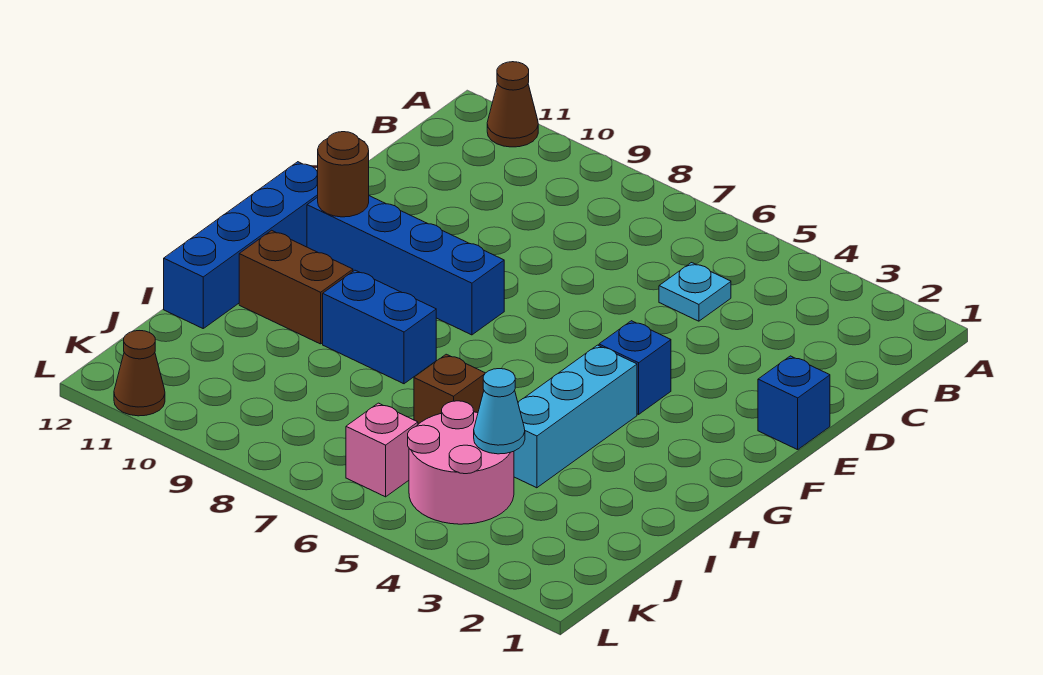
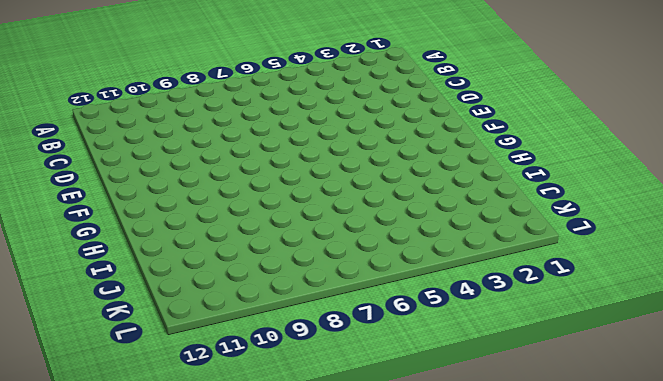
none -> brown 1x1 cone [487,62,538,147]
none -> cyan 1x1 plate [659,263,731,321]
none -> blue 1x1 brick [758,356,830,450]

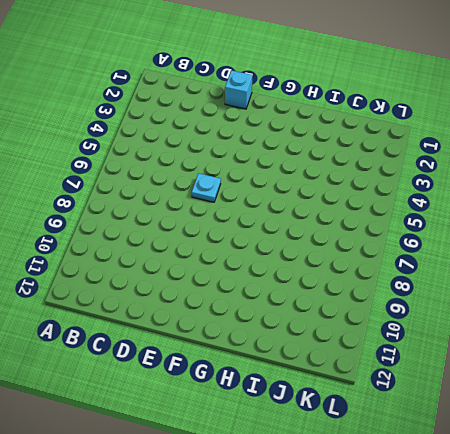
cyan 1x1 brick [225,70,253,109] -> blue 1x1 brick [758,356,830,450]
cyan 1x1 plate [192,173,221,202] -> cyan 1x1 plate moved to [659,263,731,321]
none -> brown 1x1 cone [487,62,538,147]
none -> blue 1x1 brick [599,321,671,414]
none -> blue 1x4 brick [307,196,504,335]

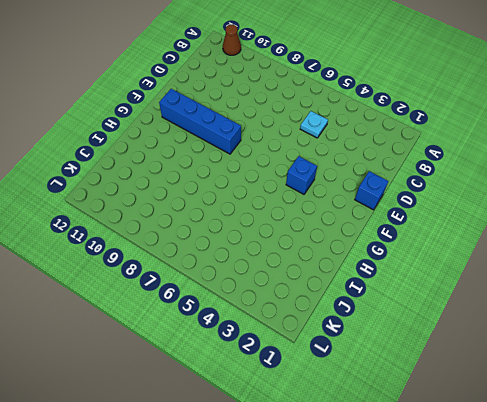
none -> blue 1x4 brick [164,162,318,328]
none -> cyan 1x3 brick [514,345,637,488]
none -> blue 1x2 brick [323,270,436,384]

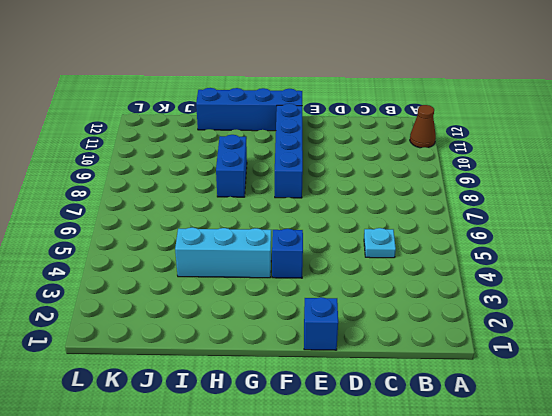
none -> brown 1x2 brick [239,230,353,344]
none -> brown 1x1 brick [414,354,485,424]
none -> pink 2x2 round brick [408,401,514,524]

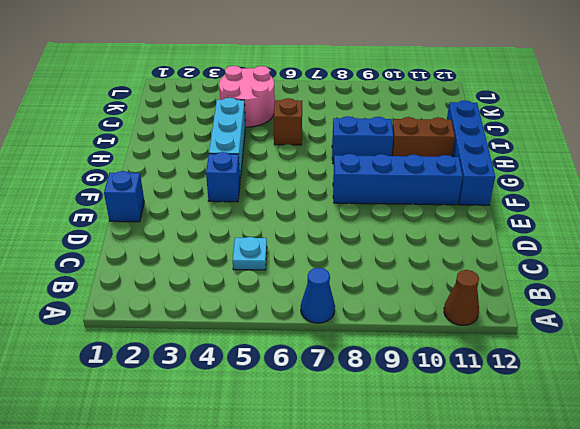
blue 1x1 cone [301,268,335,323] -> none
none -> pink 1x1 brick [346,403,418,497]
none -> brown 1x1 cone [114,331,165,416]
none -> brown 1x1 round brick [318,132,369,217]

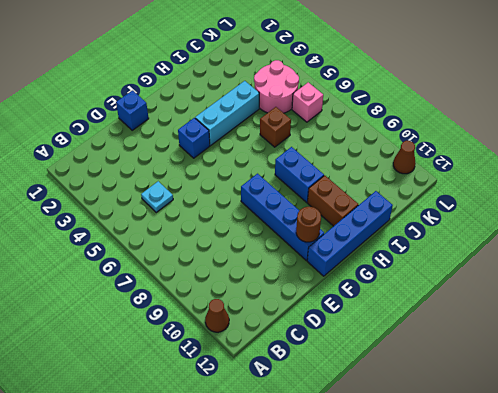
none -> cyan 1x1 cone [474,369,525,454]

